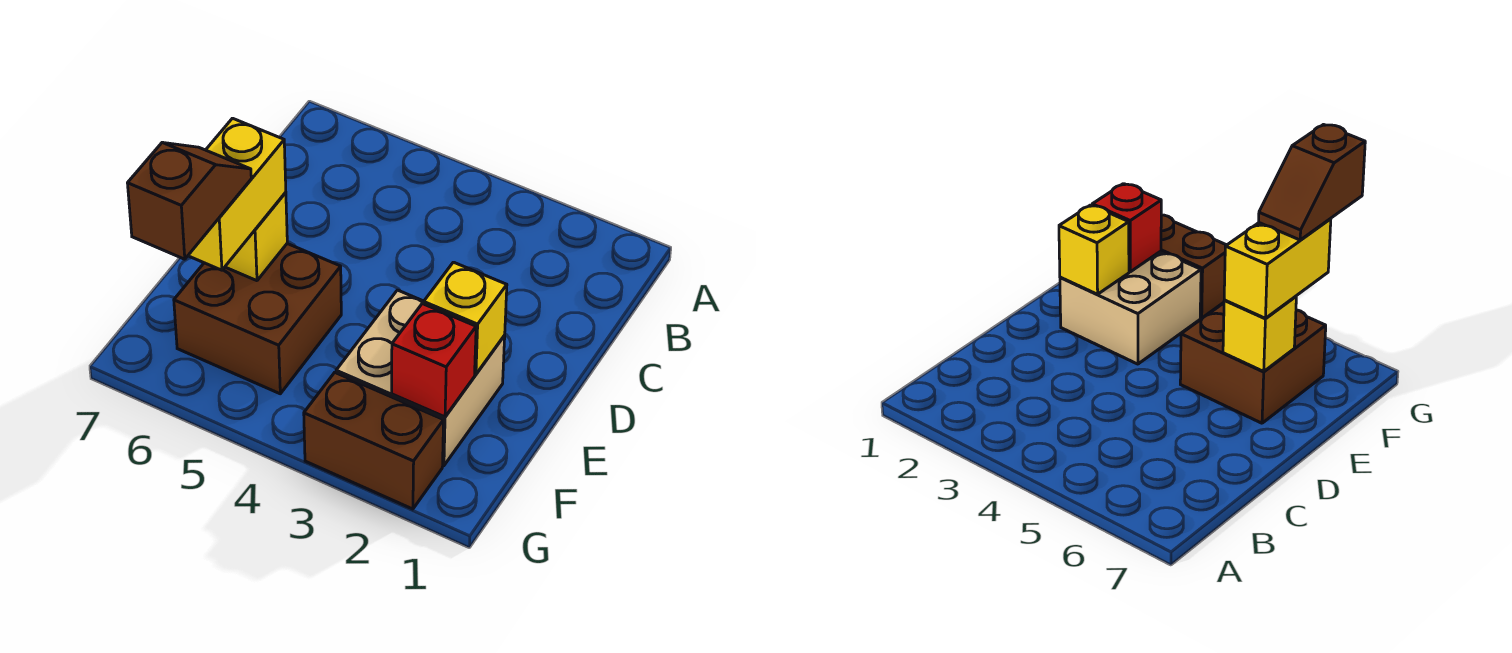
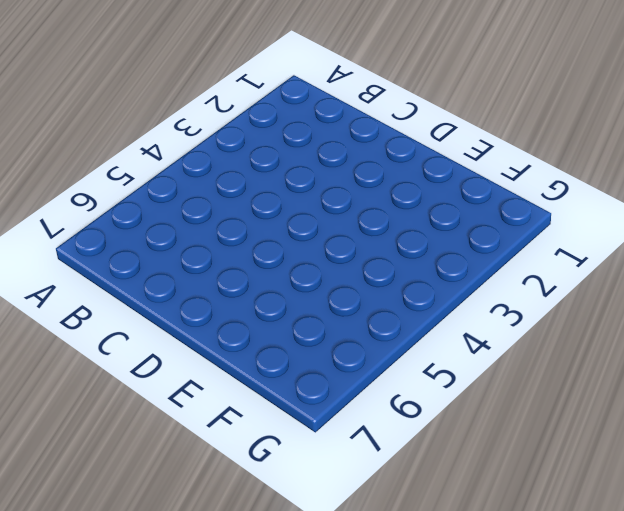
none -> tan 2x2 brick [336,290,505,466]
none -> brown 2x2 brick [174,244,341,394]

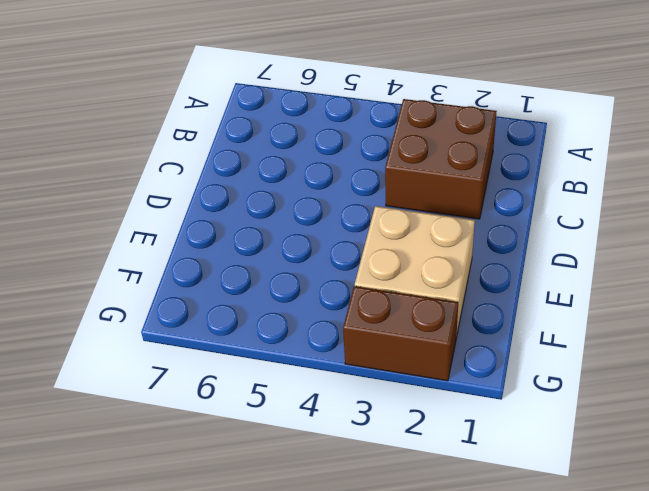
brown 2x2 brick [385,99,497,219] -> brown 2x2 brick moved to [174,244,341,394]
none -> yellow 1x1 brick [424,262,507,374]
none -> yellow 1x1 brick [225,192,287,281]

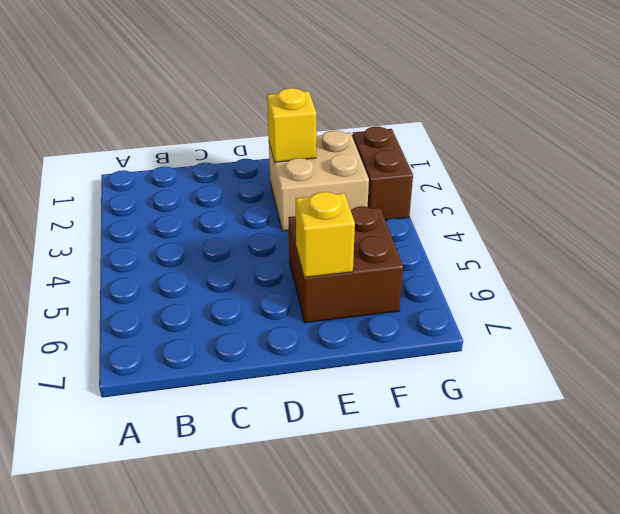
none -> red 1x1 brick [392,304,476,417]
none -> yellow 1x2 brick [188,118,286,270]

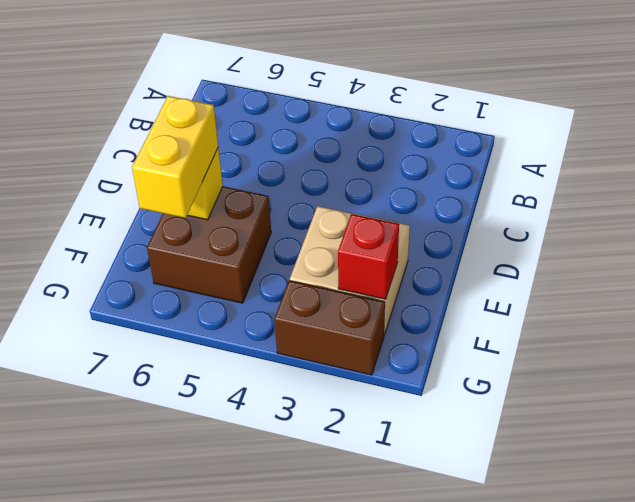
none -> yellow 1x1 brick [424,262,507,374]
none -> brown 1x2 slope [128,142,251,259]

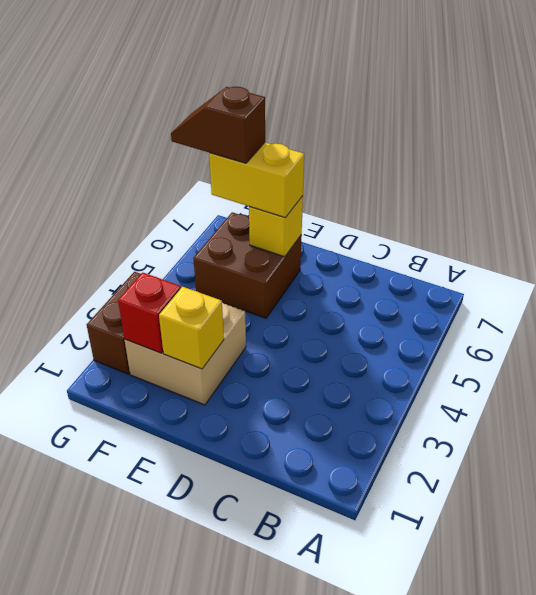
brown 1x2 slope [171,87,265,163] -> brown 1x2 slope turned to [128,142,251,259]

